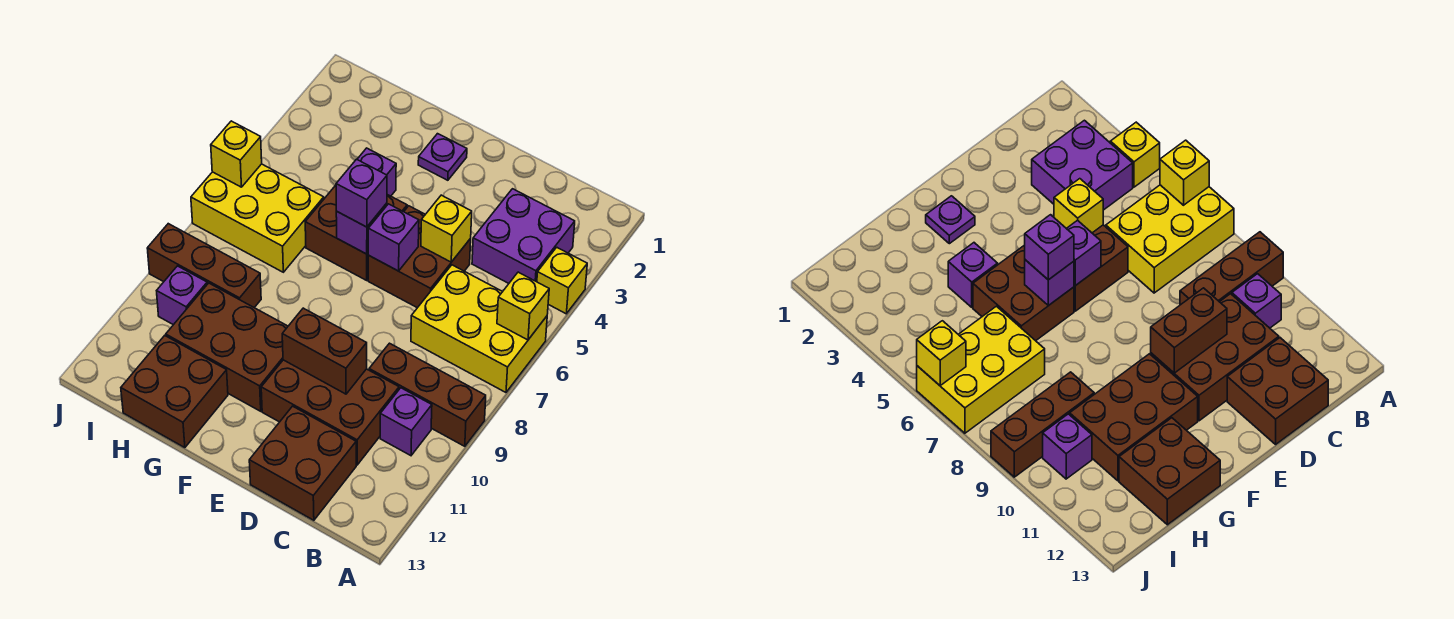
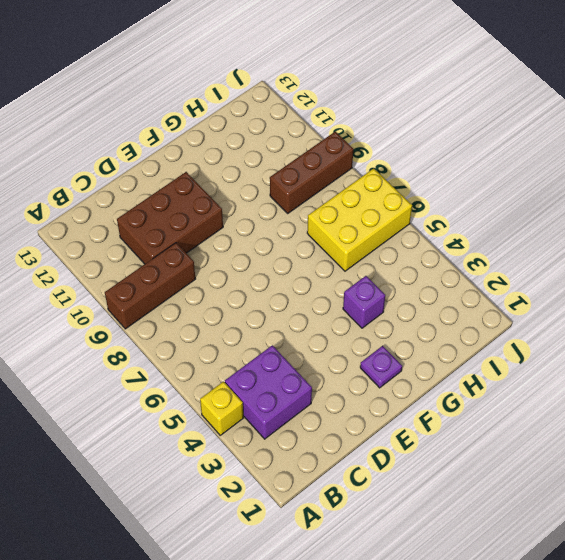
none -> yellow 2x3 brick [411,265,547,392]
none -> purple 1x1 brick [380,388,432,456]
none -> brown 2x2 brick [249,406,356,520]

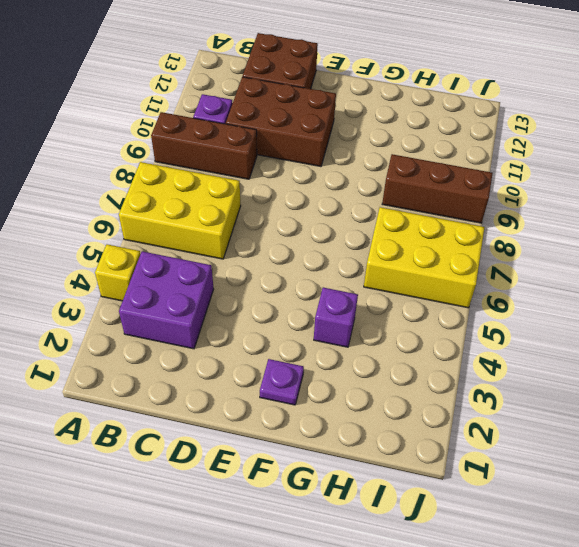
none -> brown 2x2 brick [368,206,471,308]
none -> brown 2x2 brick [305,185,407,280]
none -> brown 2x3 brick [166,283,288,411]

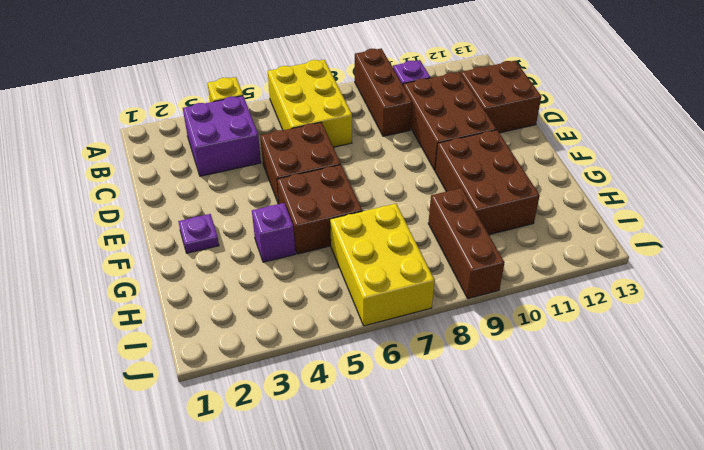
none -> brown 2x2 brick [121,336,228,448]
none -> purple 1x1 brick [157,266,207,325]
none -> yellow 1x1 brick [497,272,549,340]

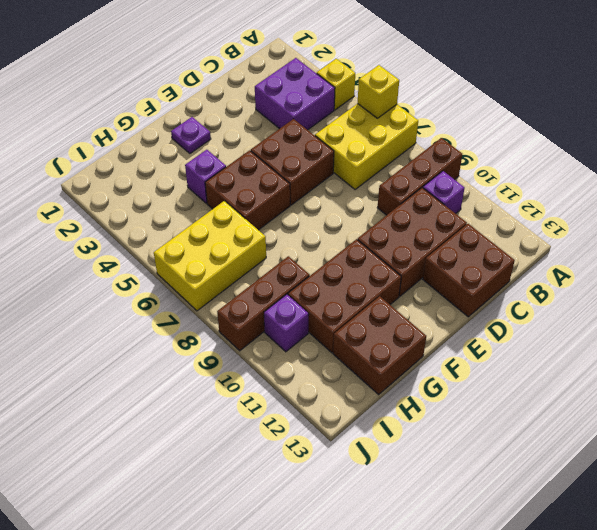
none -> yellow 1x1 brick [421,195,472,262]
none -> brown 1x2 brick [282,308,367,394]
none -> purple 1x1 brick [368,204,419,271]

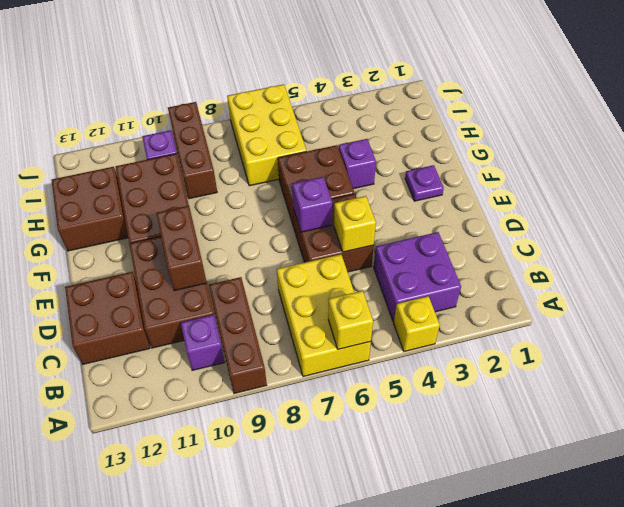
none -> purple 1x1 brick [336,203,387,254]
none -> yellow 1x1 brick [211,121,262,187]
none -> purple 1x1 brick [336,159,387,227]

